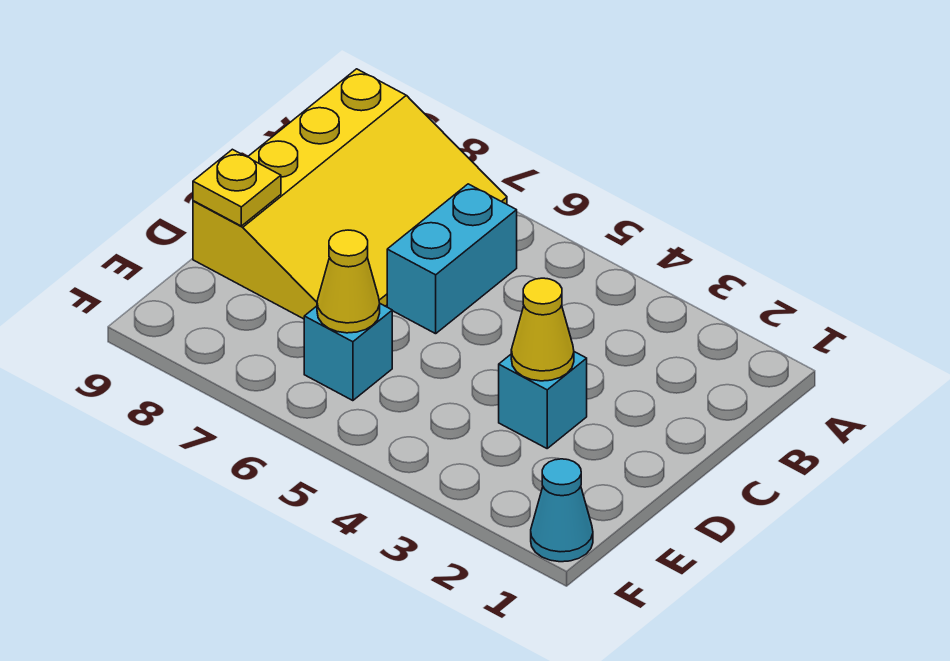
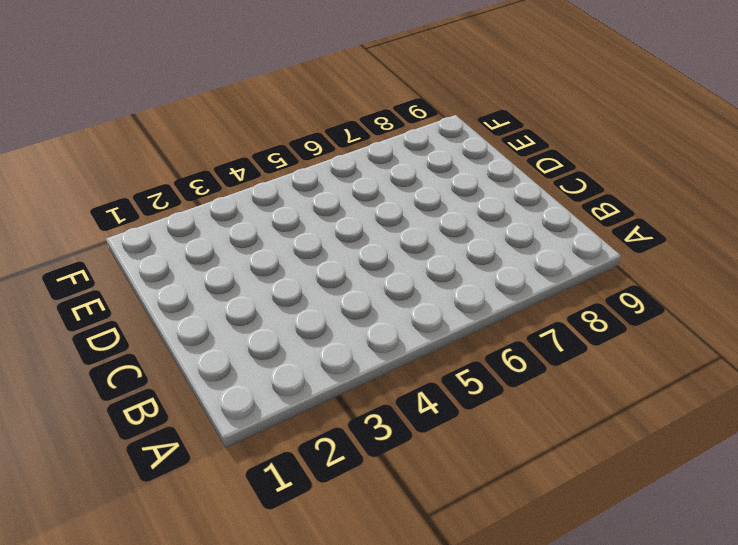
none -> yellow 3x4 slope [193,69,507,319]
none -> cyan 1x2 brick [387,184,517,334]

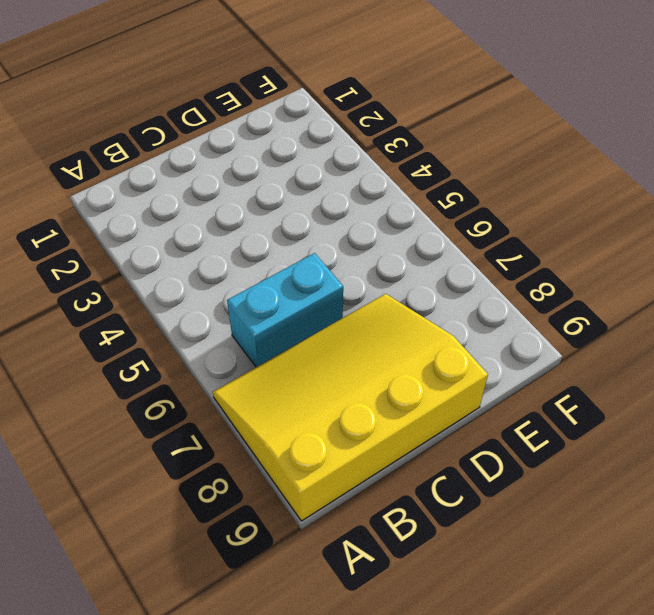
none -> cyan 1x1 brick [499,352,587,448]
none -> cyan 1x1 brick [304,304,392,401]

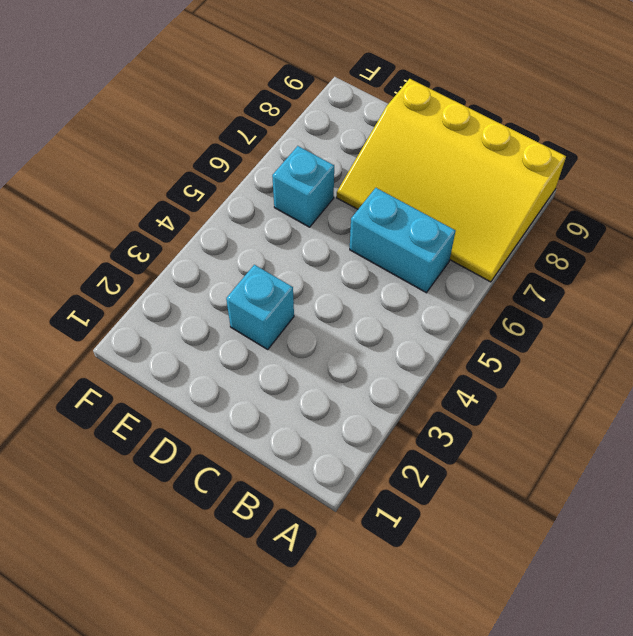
none -> cyan 1x1 cone [531,459,593,562]
none -> yellow 1x1 cone [511,278,574,381]

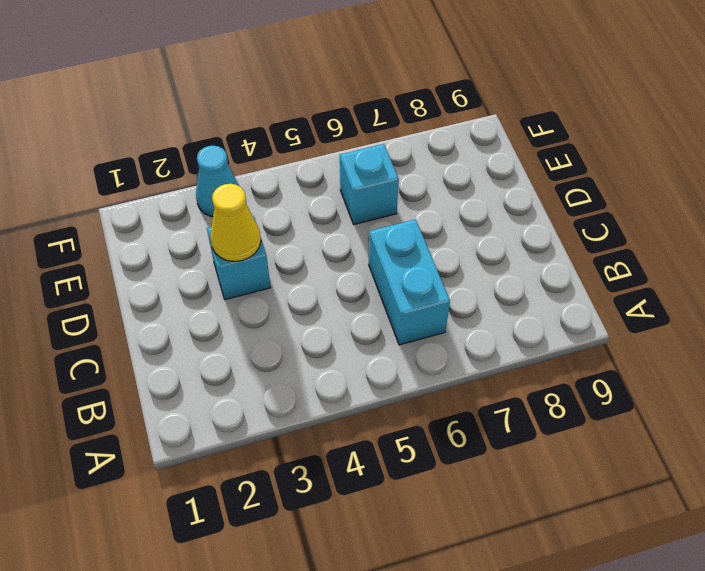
cyan 1x1 cone [196,146,239,217] -> cyan 1x1 cone moved to [531,459,593,562]
none -> yellow 3x4 slope [193,69,507,319]
none -> yellow 1x1 plate [193,149,281,226]

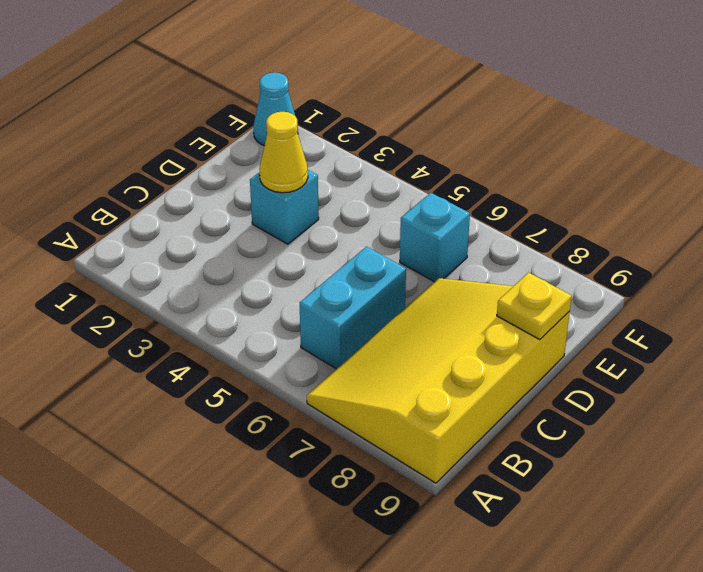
none -> yellow 1x1 cone [317,230,380,333]

